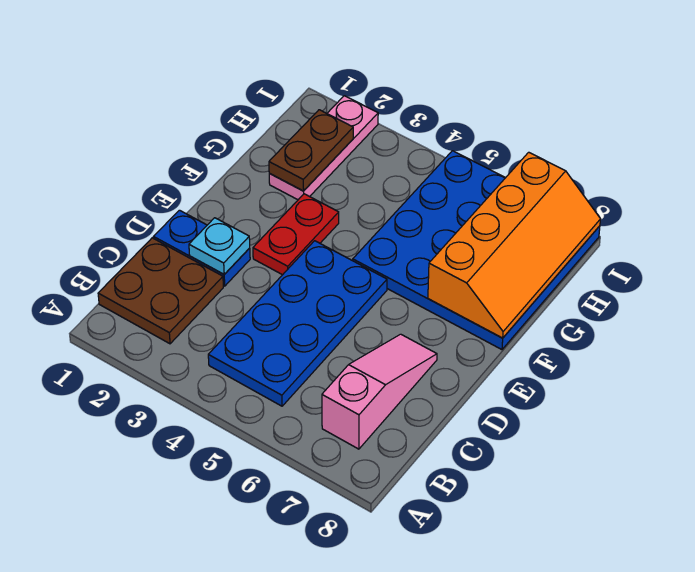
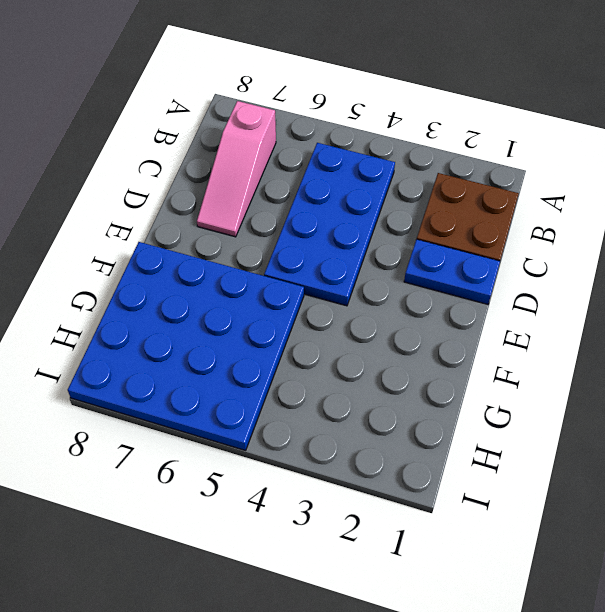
none -> red 1x2 plate [253,194,339,275]
none -> pink 1x3 plate [269,96,378,200]

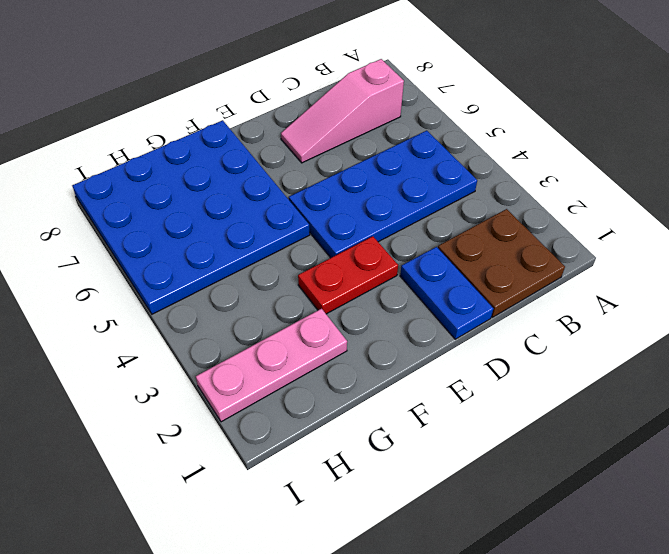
none -> cyan 1x1 plate [189,218,250,274]
none -> orange 2x4 slope [428,152,601,338]

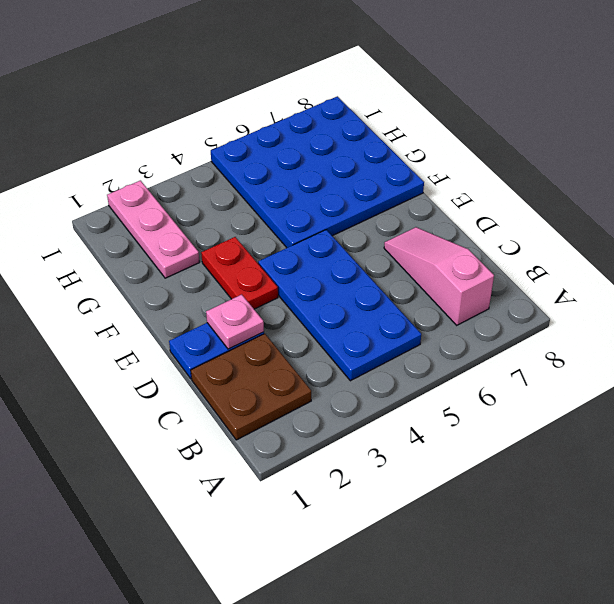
pink 1x1 plate [206,294,264,349] -> cyan 1x1 plate [189,218,250,274]
none -> orange 2x4 slope [428,152,601,338]
none -> brown 1x2 plate [269,110,353,191]

